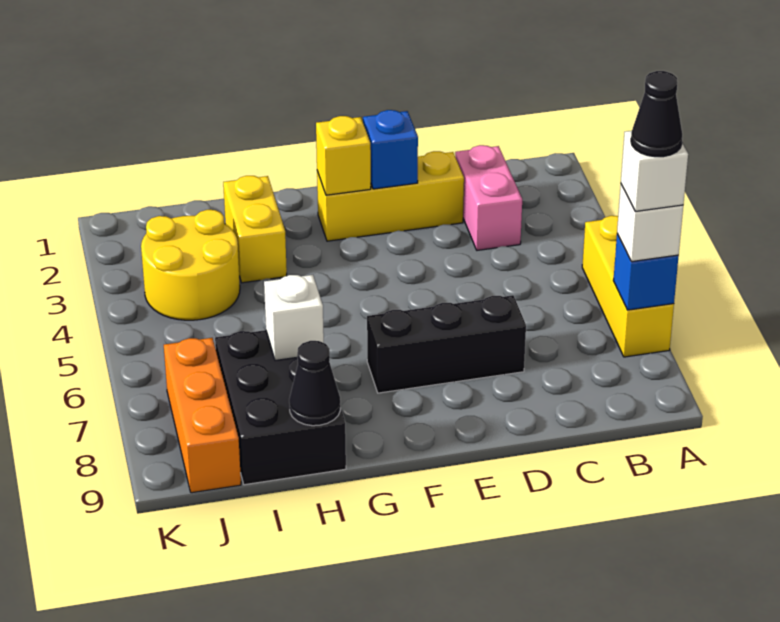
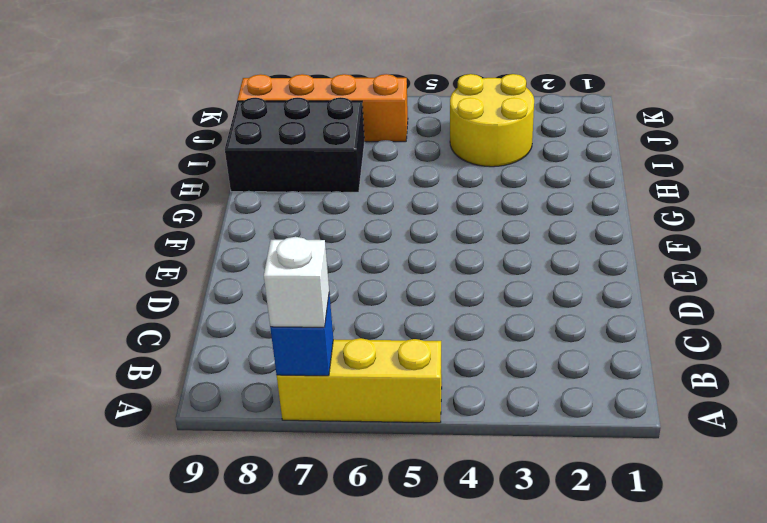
orange 1x4 brick [237,74,408,142] -> orange 1x3 brick [164,338,241,493]
none -> pink 1x2 brick [455,145,522,250]
none -> yellow 1x3 brick [317,151,464,241]
none -> black 1x3 brick [367,295,526,393]

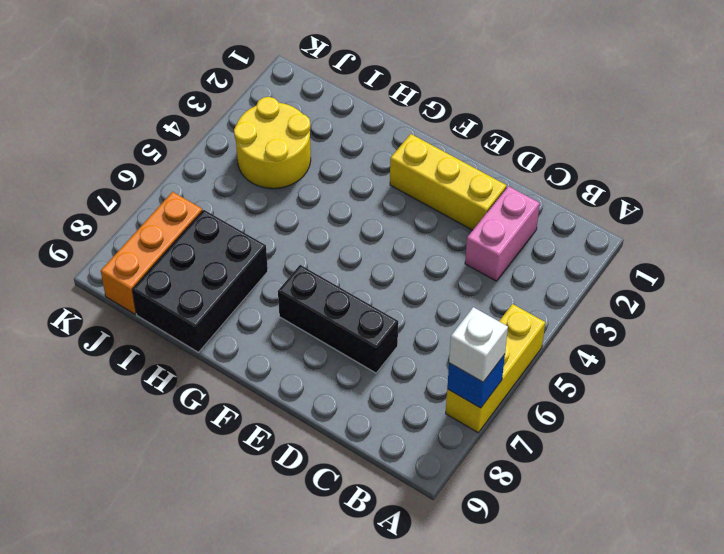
none -> yellow 1x2 brick [223,176,287,283]
none -> blue 1x1 brick [363,110,418,189]
none -> yellow 1x1 brick [316,116,371,195]

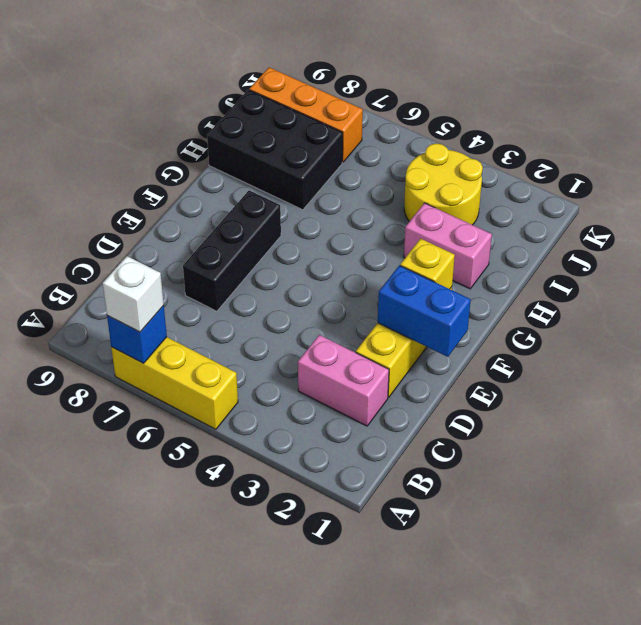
blue 1x2 brick [378,265,471,357] -> blue 1x1 brick [363,110,418,189]
pink 1x2 brick [404,203,492,289] -> yellow 1x2 brick [223,176,287,283]
none -> white 1x1 brick [264,275,324,361]
none -> black 1x1 cone [289,341,340,426]
none -> white 1x1 brick [621,131,688,211]

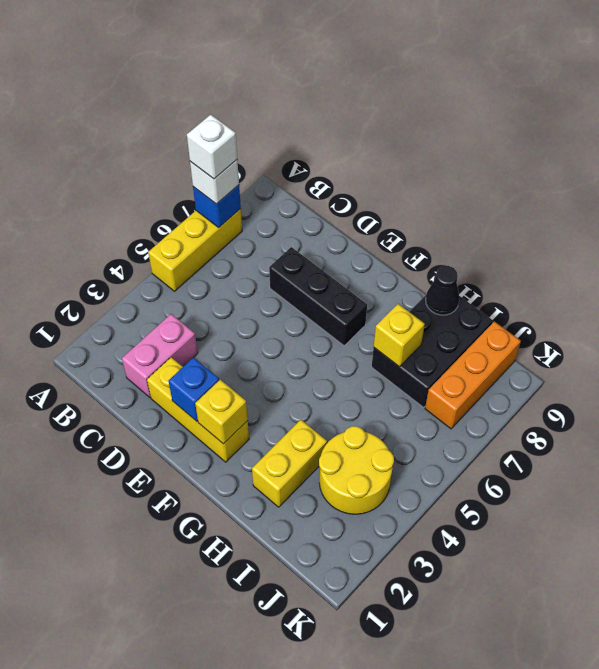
yellow 1x1 brick [374,304,425,367] -> white 1x1 brick [264,275,324,361]
none -> black 1x1 cone [631,71,682,157]

